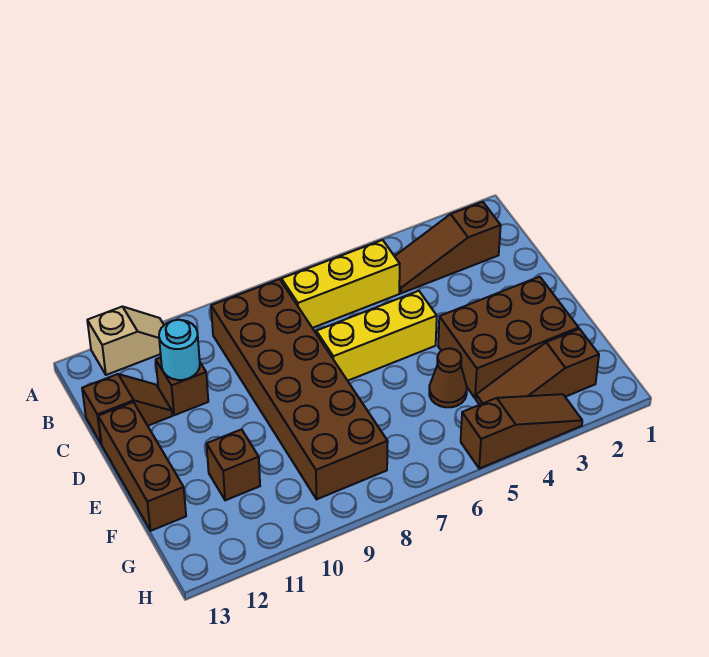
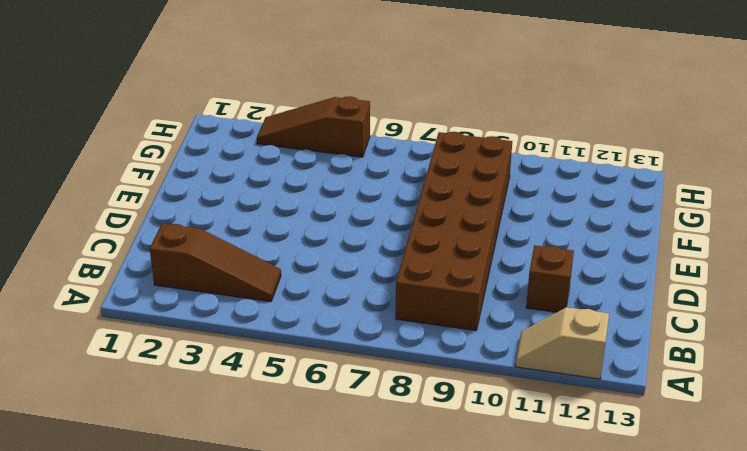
none -> yellow 1x3 brick [281,240,400,328]
none -> brown 1x2 slope [82,374,172,444]
none -> yellow 1x3 brick [316,291,437,381]

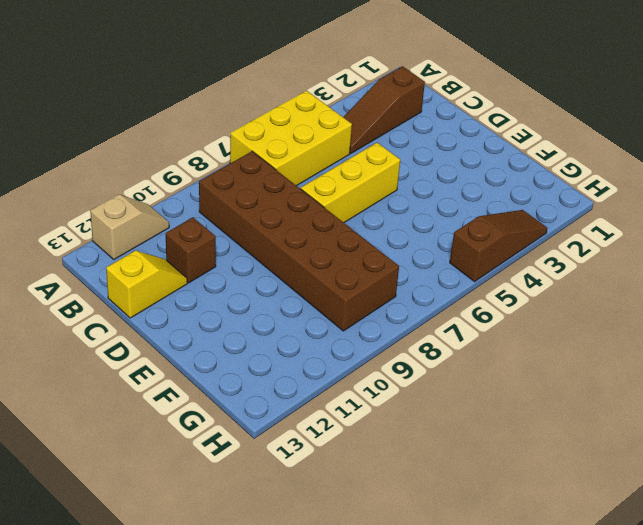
yellow 2x3 brick [230,91,352,186] -> yellow 1x3 brick [281,240,400,328]
yellow 1x2 slope [106,250,187,318] -> brown 1x2 slope [82,374,172,444]
none -> brown 1x3 brick [98,402,186,531]
none -> brown 2x3 brick [438,277,579,398]
none -> brown 1x1 cone [429,348,467,407]

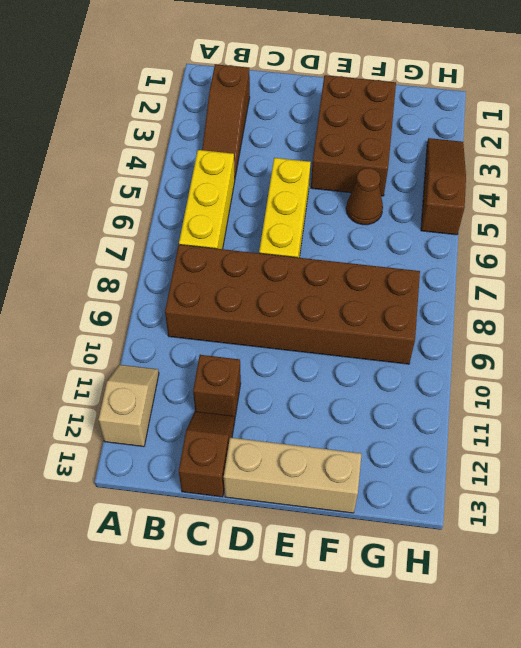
tan 1x3 brick [224,438,361,513] -> brown 1x3 brick [98,402,186,531]
none -> brown 1x1 brick [207,429,260,500]
none -> brown 1x3 slope [476,329,599,405]
none -> cyan 1x1 round brick [159,320,200,380]

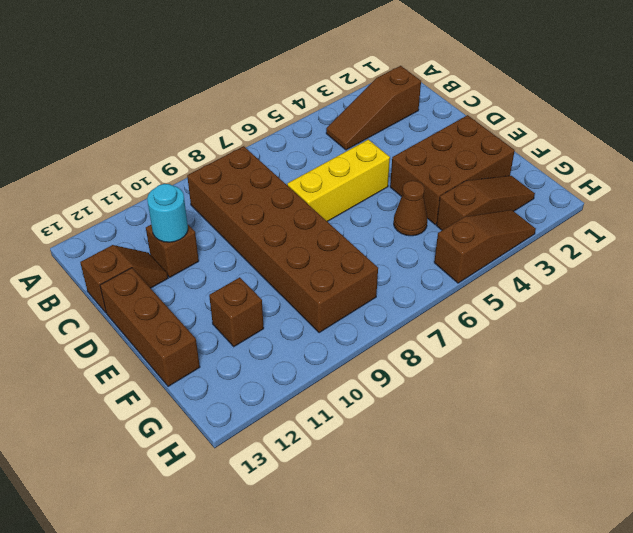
brown 1x3 slope [436,176,535,230] -> brown 1x3 slope turned to [476,329,599,405]
none -> tan 1x2 slope [87,307,164,375]
none -> yellow 1x3 brick [281,240,400,328]

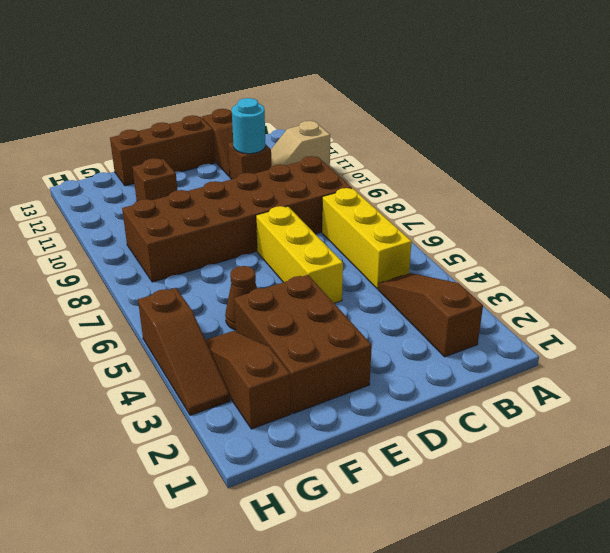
tan 1x2 slope [271,121,330,167] -> tan 1x2 slope turned to [87,307,164,375]

